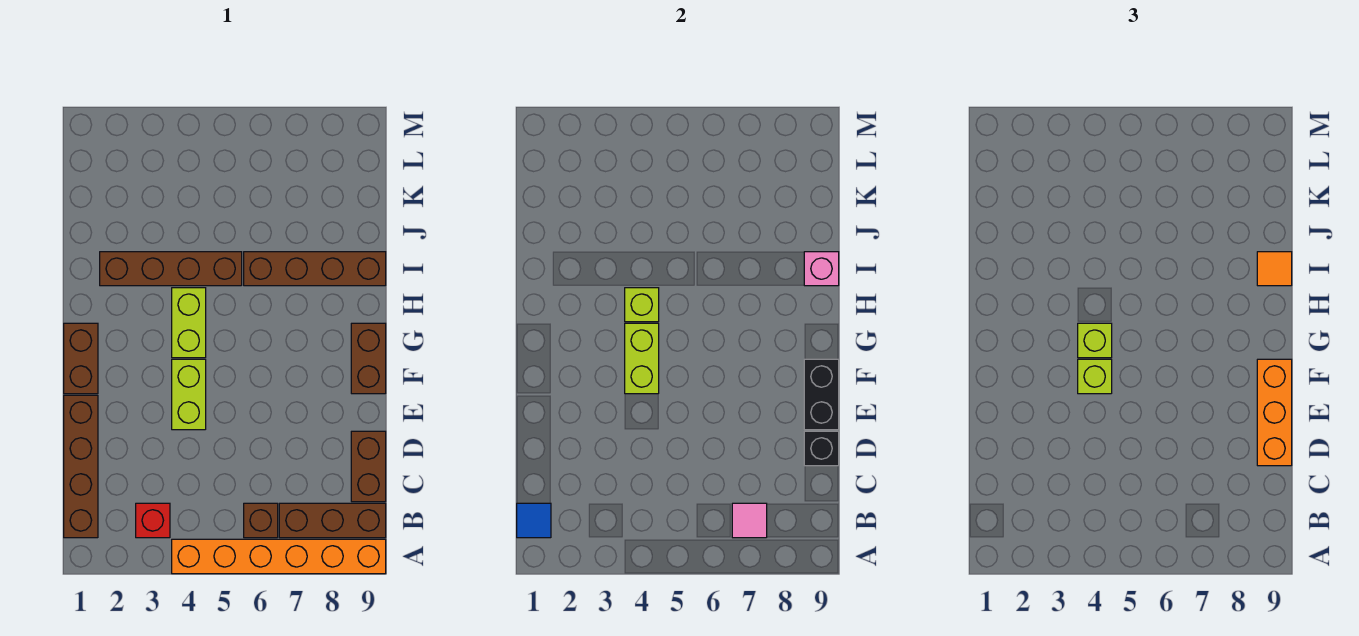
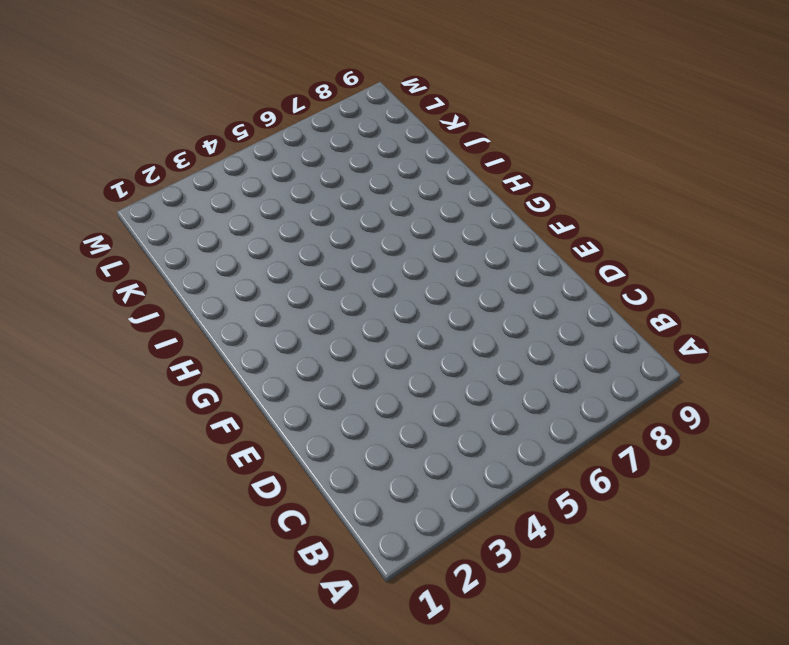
none -> orange 1x6 brick [172,539,386,574]
none -> brown 1x4 brick [64,395,98,538]
none -> red 1x1 brick [136,503,170,538]

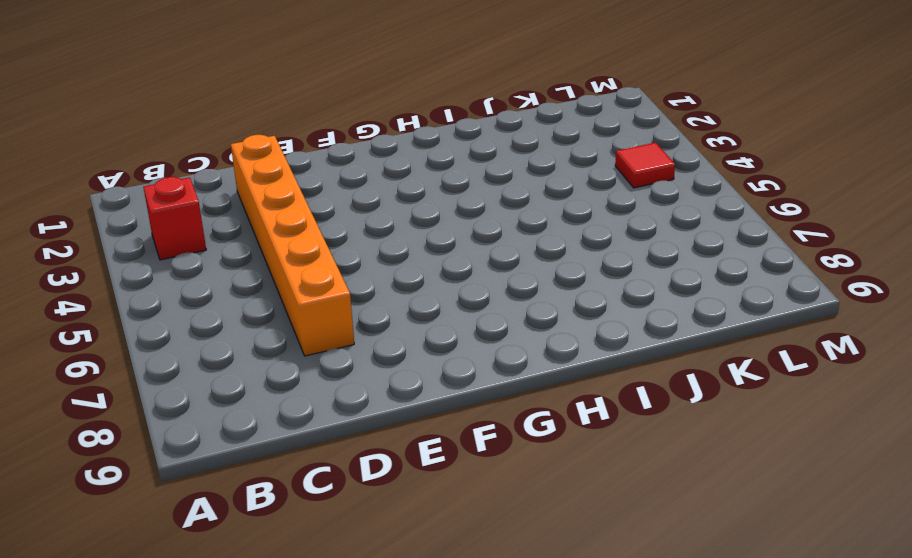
orange 1x6 brick [231,135,354,356] -> orange 1x6 brick moved to [172,539,386,574]
red 1x1 tile [615,143,675,188] -> none
none -> brown 1x4 brick [64,395,98,538]
none -> brown 1x1 brick [244,503,278,538]
none -> brown 1x3 brick [279,503,386,538]

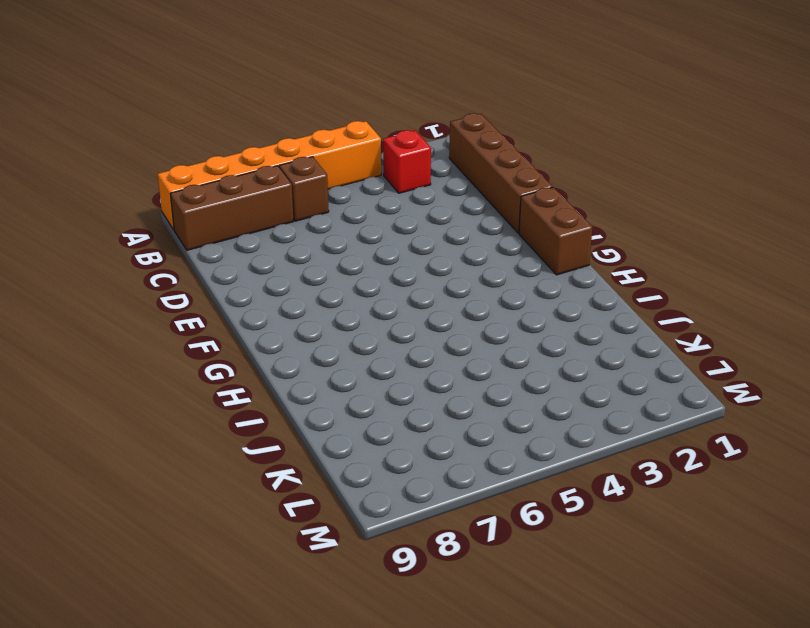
none -> brown 1x2 brick [351,431,386,502]
none -> lime 1x2 brick [172,359,206,430]
none -> brown 1x2 brick [351,323,386,394]

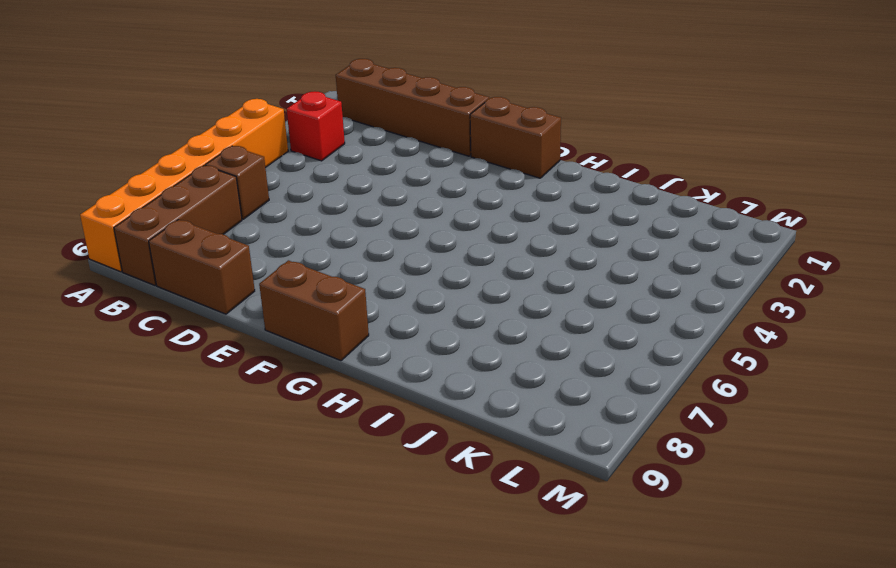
none -> lime 1x2 brick [172,359,206,430]
none -> lime 1x2 brick [172,288,206,358]
none -> brown 1x4 brick [100,252,242,286]

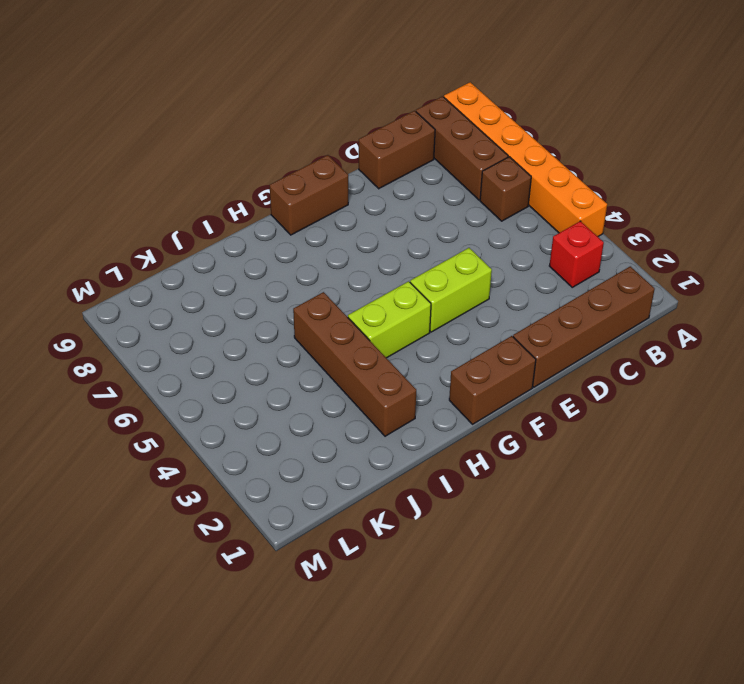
none -> brown 1x4 brick [244,252,386,286]
none -> blue 1x1 tile [517,503,551,538]
none -> pink 1x1 tile [732,503,767,538]

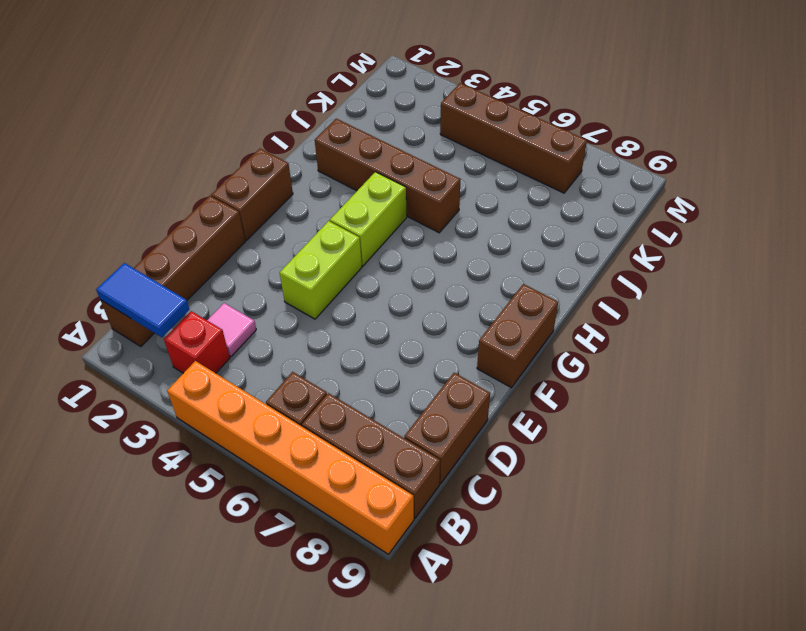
blue 1x2 tile [96,263,189,337] -> blue 1x1 tile [517,503,551,538]
pink 1x1 tile [207,303,256,357] -> pink 1x1 tile moved to [732,503,767,538]
brown 1x4 brick [440,83,587,193] -> brown 1x4 brick moved to [244,252,386,286]
none -> black 1x1 brick [804,431,839,466]
none -> black 1x2 brick [804,359,839,430]
none -> lime 1x2 brick [625,323,659,394]

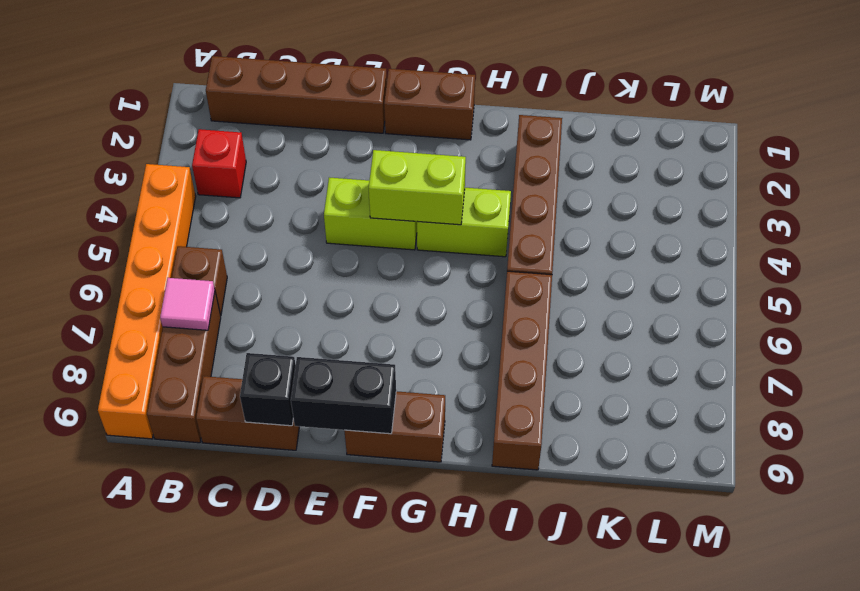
none -> blue 1x1 tile [517,503,551,538]
none -> lime 1x1 brick [625,288,659,322]
none -> pink 1x1 brick [804,252,839,286]

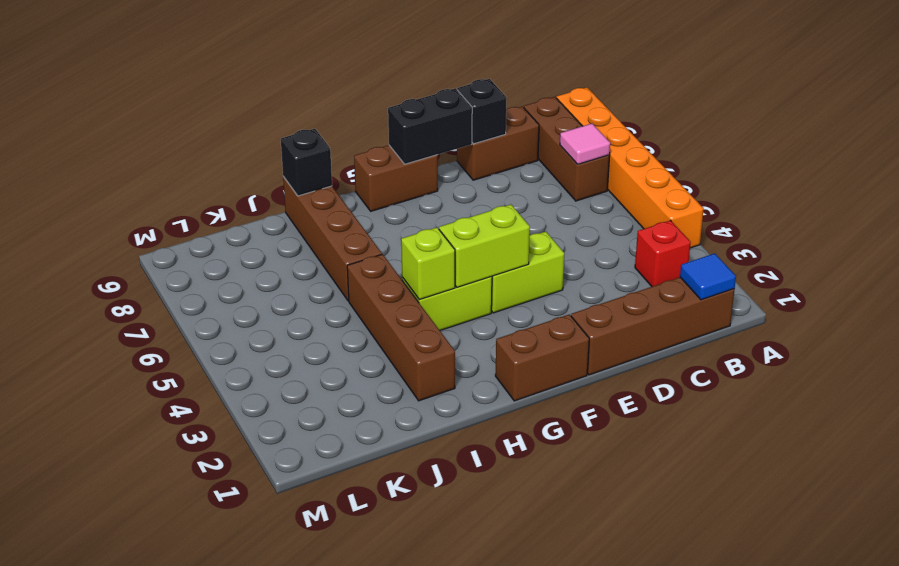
black 1x1 brick [281,129,332,196] -> pink 1x1 brick [804,252,839,286]
none -> brown 1x1 brick [244,503,278,538]
none -> orange 1x3 brick [1257,359,1292,466]
none -> lime 1x1 brick [1078,359,1112,394]

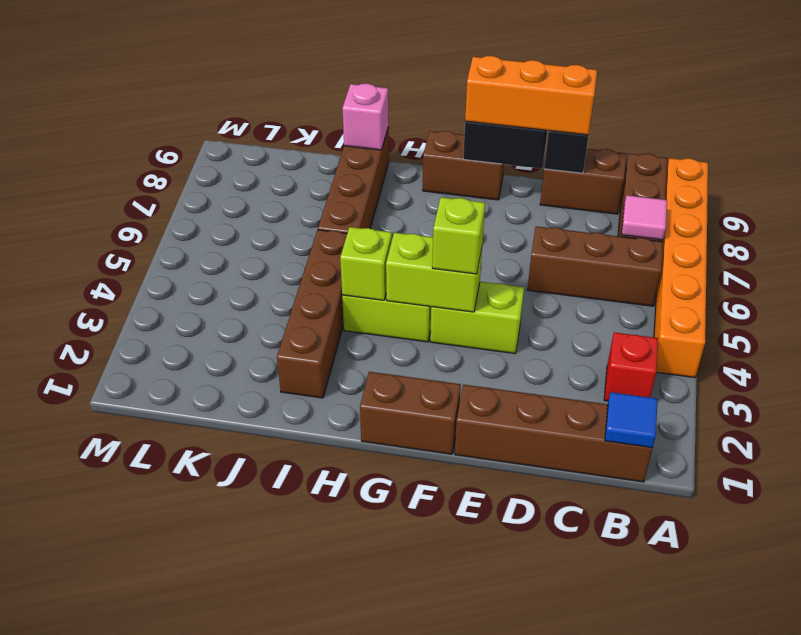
brown 1x3 brick [527,226,663,306] -> brown 1x1 brick [244,503,278,538]
none -> lime 1x1 brick [1078,323,1112,358]
none -> orange 1x1 tile [1257,252,1292,286]

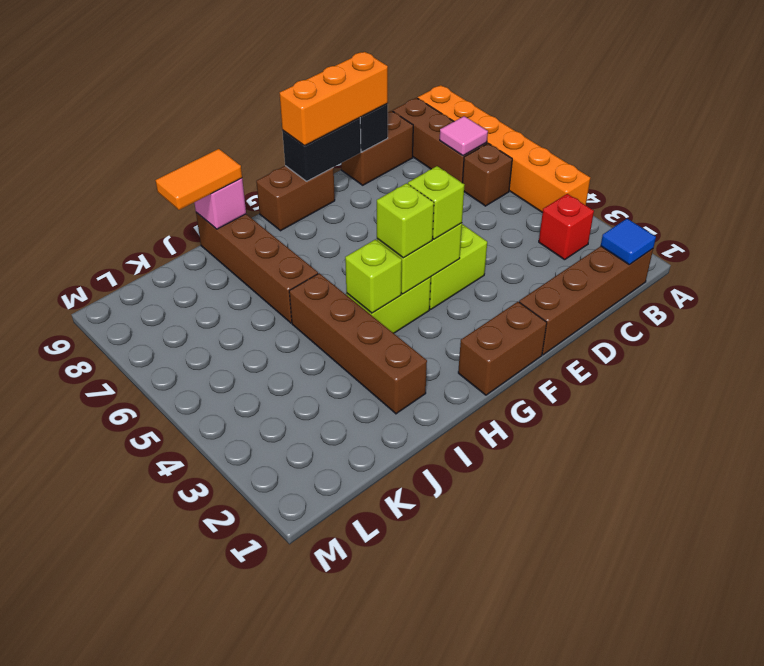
orange 1x2 tile [155,149,242,210] -> orange 1x1 tile [1257,252,1292,286]

